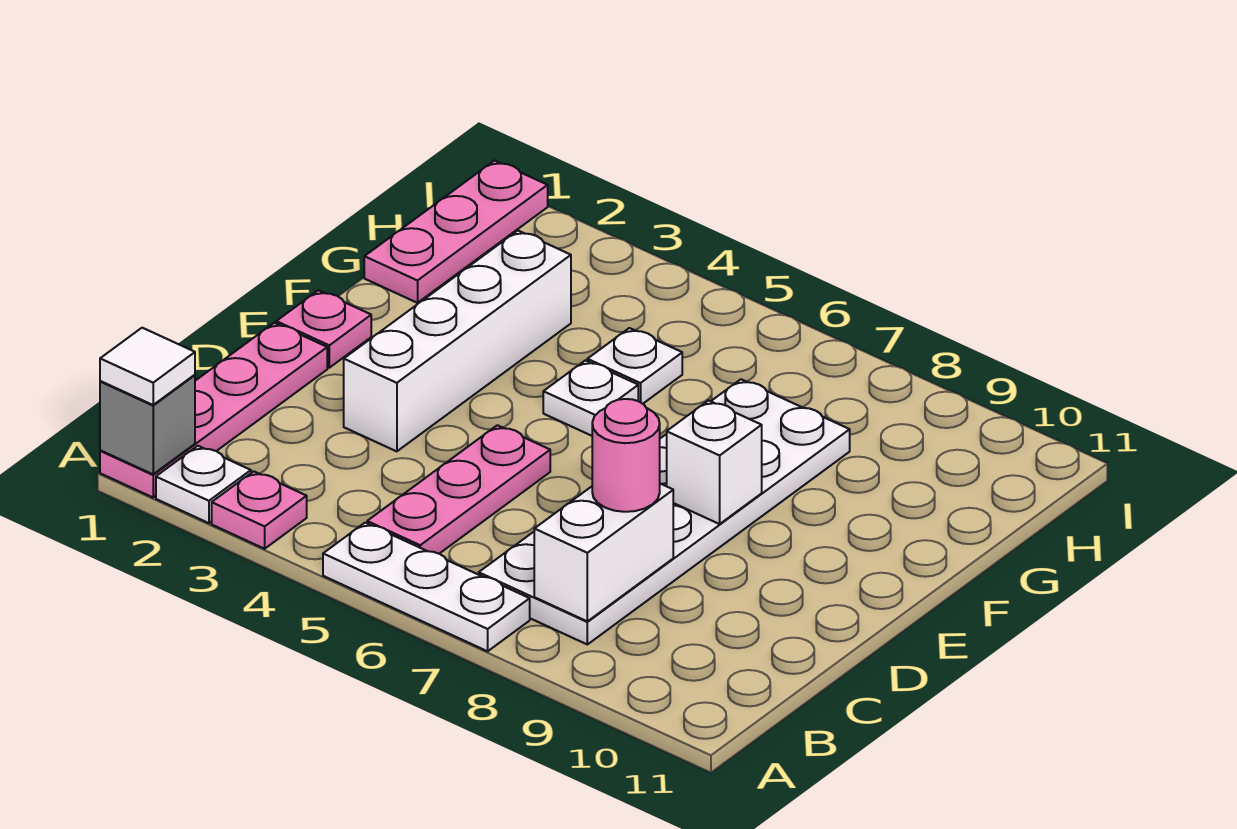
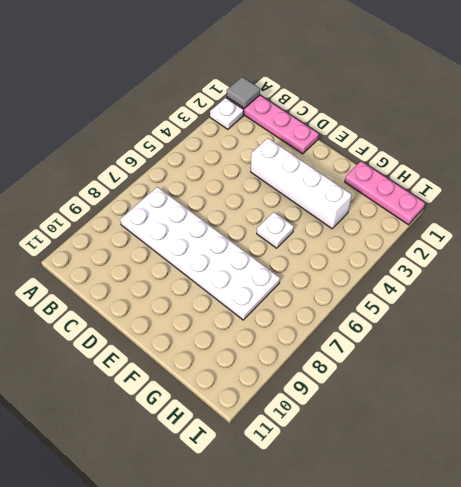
grey 1x1 tile [227,77,260,109] -> grey 1x1 brick [100,375,195,474]
none -> pink 1x1 plate [212,471,307,549]
none -> white 1x3 plate [323,523,530,651]
none -> pink 1x3 plate [367,425,550,554]

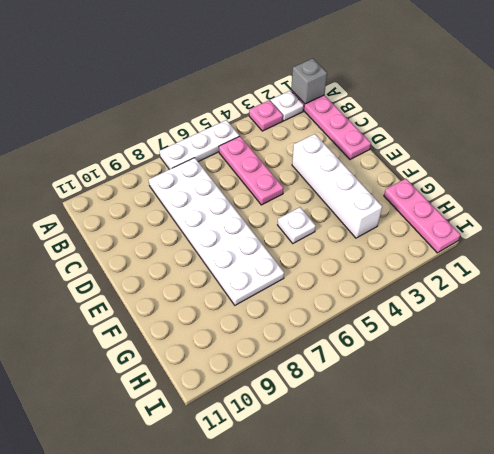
none -> pink 1x1 plate [276,290,371,368]
none -> white 1x1 plate [587,328,682,404]
none -> white 1x2 brick [534,484,673,621]

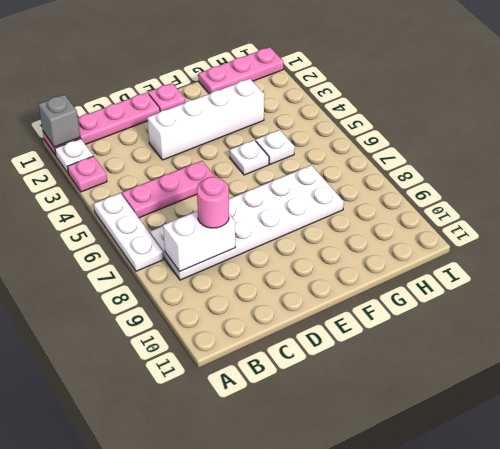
none -> white 1x1 brick [667,400,762,524]
none -> white 1x1 tile [100,328,195,405]

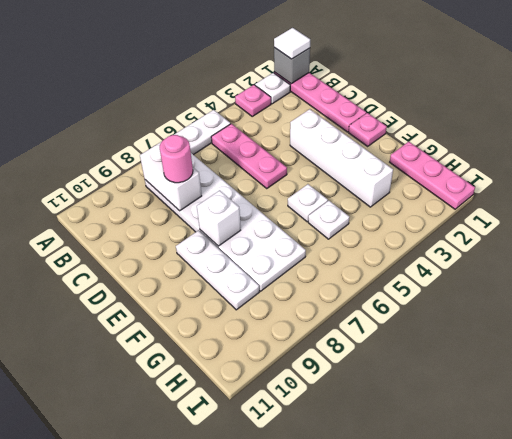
white 1x3 plate [176,230,259,310] -> none

